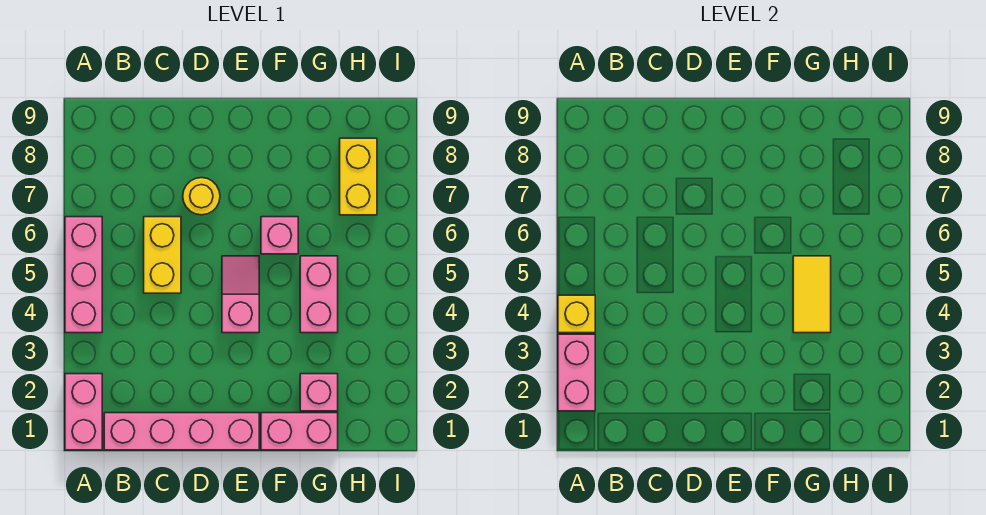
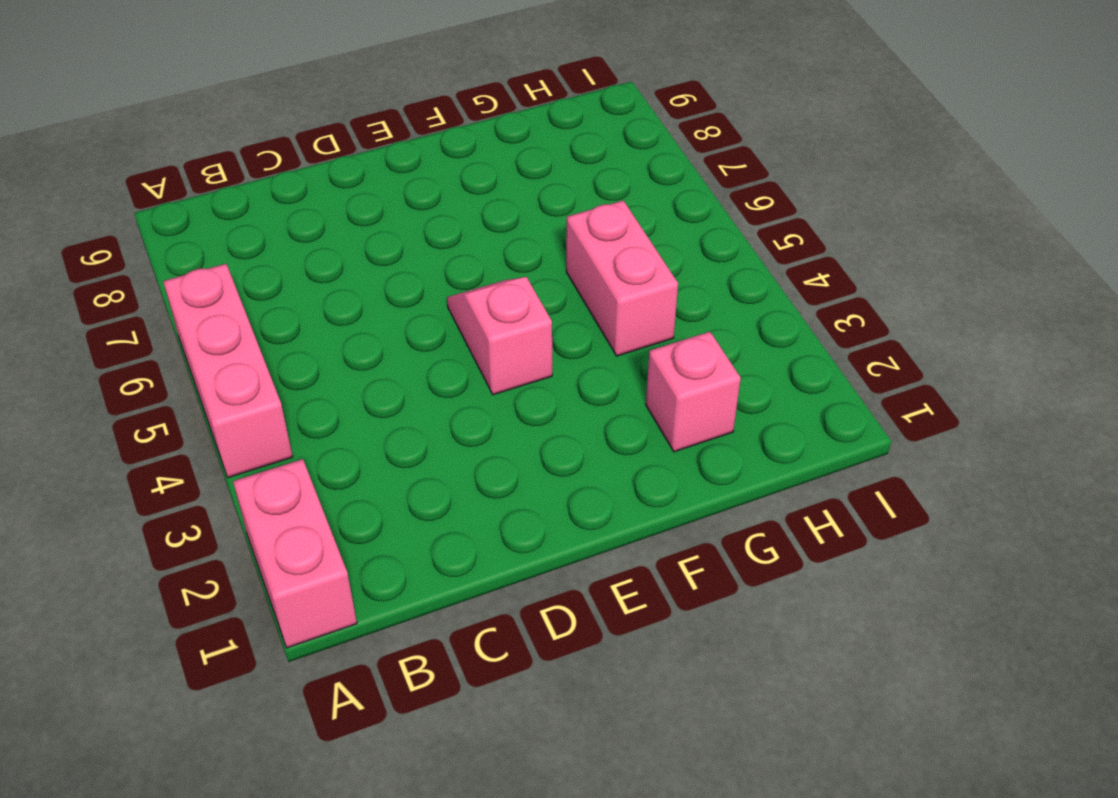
none -> pink 1x4 brick [104,413,259,450]
none -> yellow 1x2 brick [144,217,181,293]
none -> yellow 1x1 round brick [183,178,220,215]

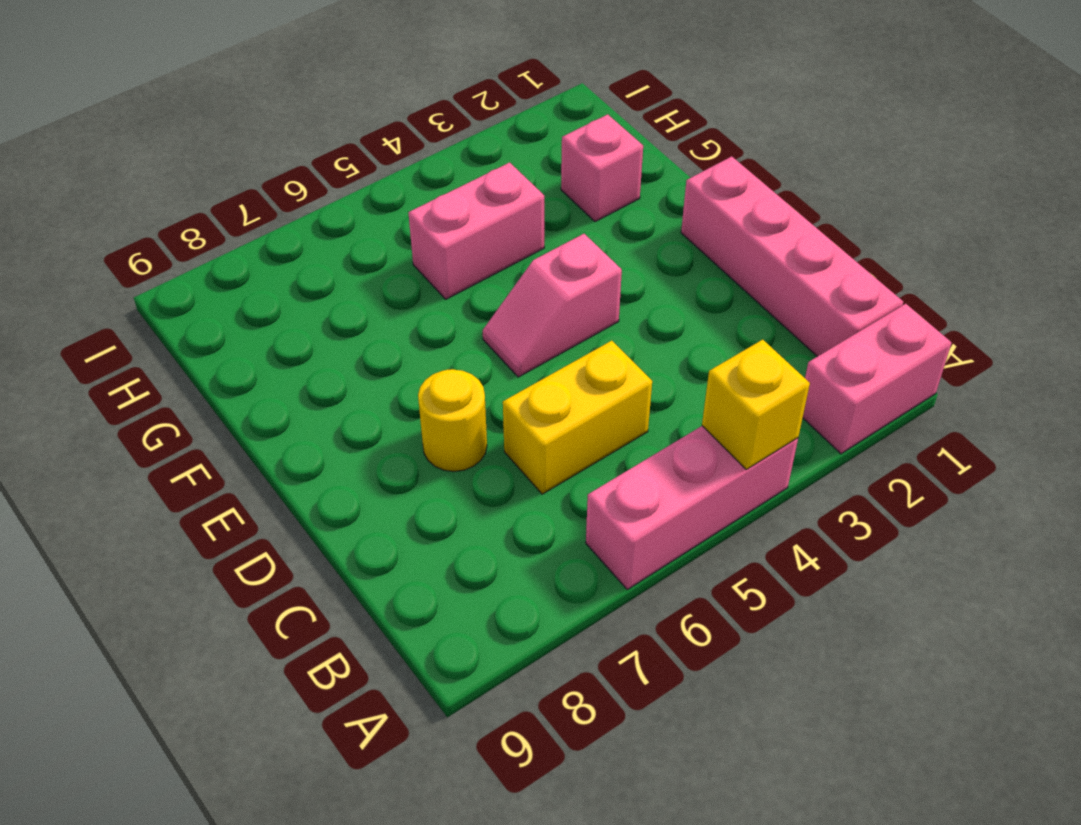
none -> pink 1x2 brick [261,413,338,450]
none -> pink 1x1 brick [261,217,298,254]
none -> yellow 1x2 brick [340,138,377,215]

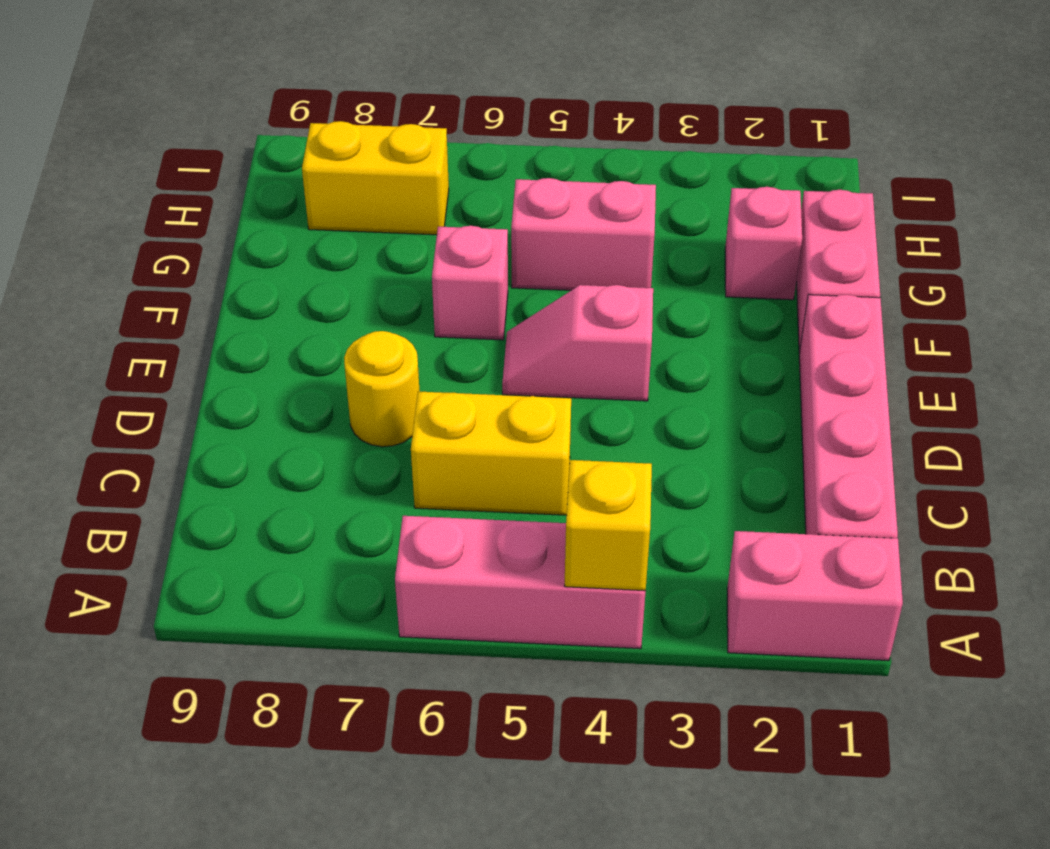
none -> pink 1x2 brick [558,334,595,411]
none -> yellow 1x2 tile [793,256,831,333]

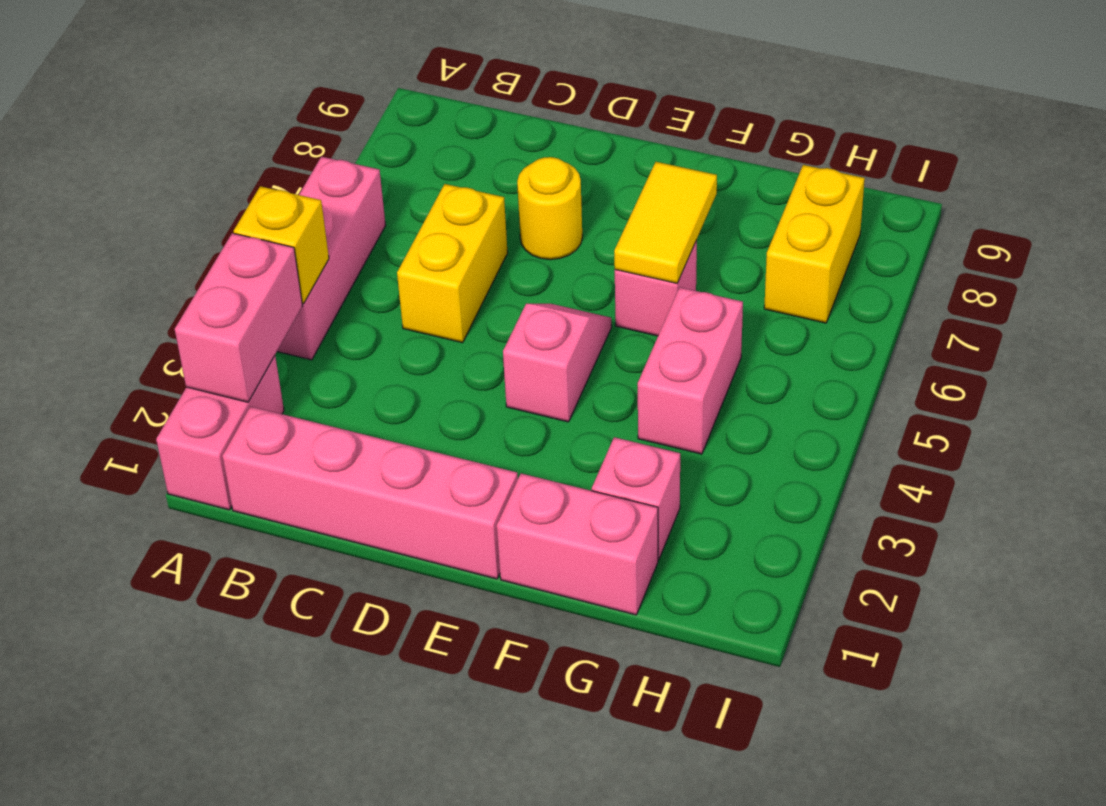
yellow 1x2 tile [614,162,717,283] -> yellow 1x2 tile moved to [793,256,831,333]

